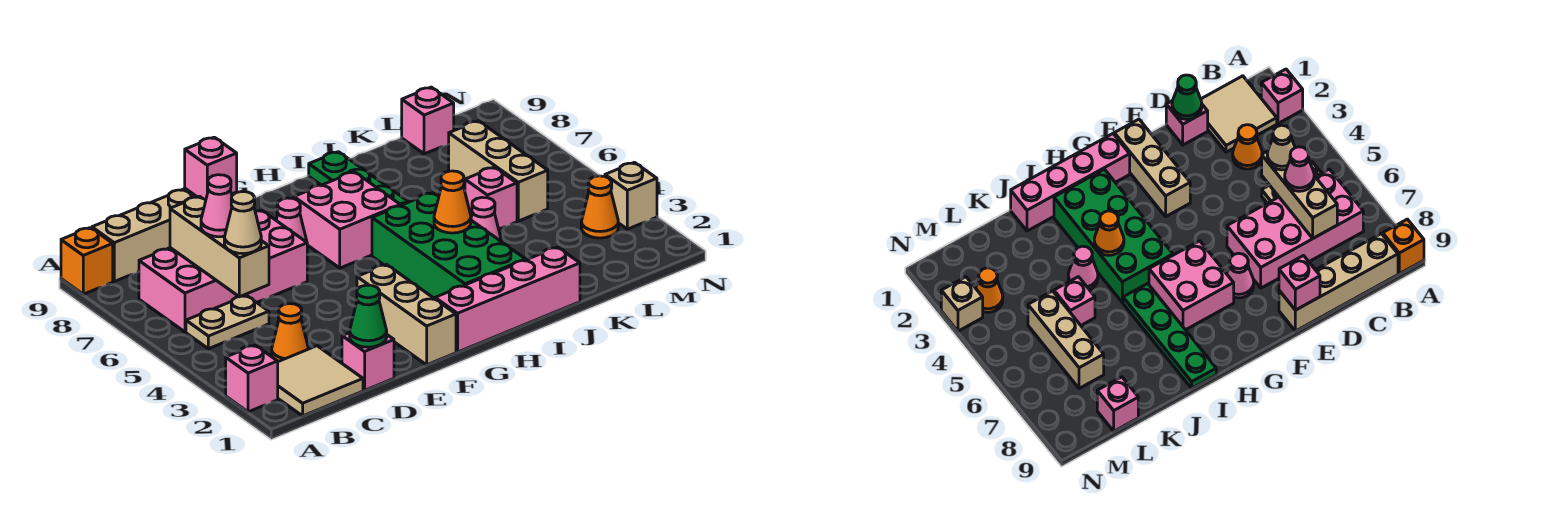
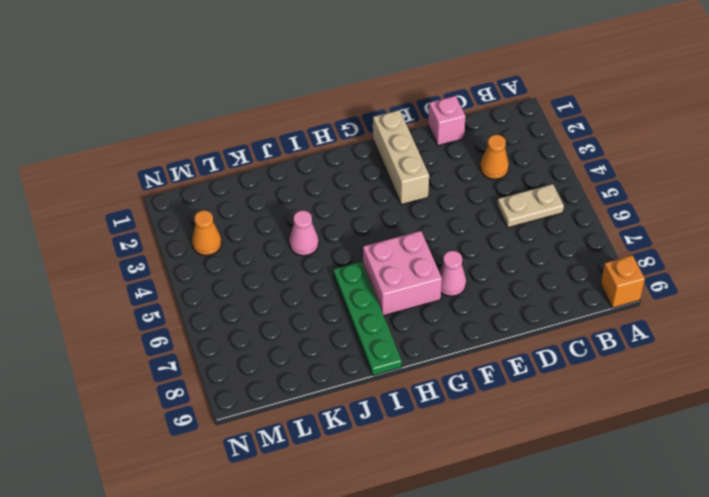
none -> pink 1x1 brick [226,345,278,412]
none -> tan 2x2 tile [278,346,363,416]
none -> pink 2x4 brick [139,210,307,332]

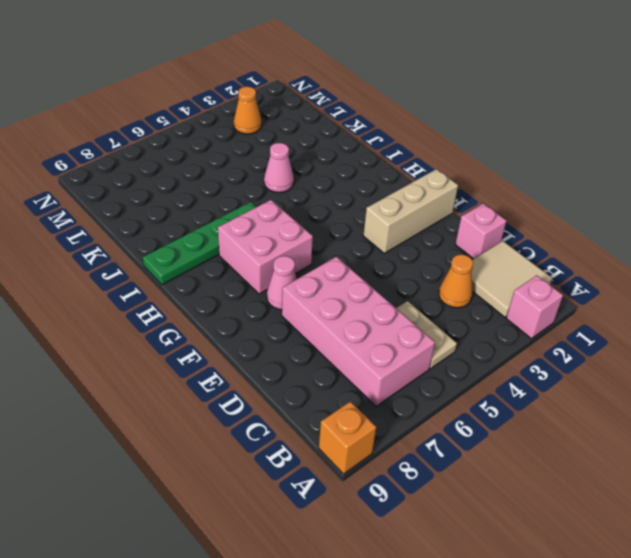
none -> tan 1x4 brick [92,189,235,281]
none -> pink 1x4 brick [435,247,580,352]
none -> green 2x4 brick [372,193,525,299]

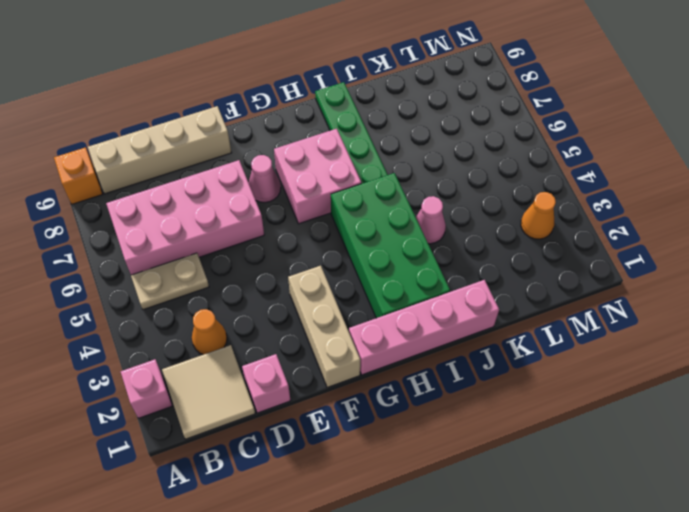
none -> pink 1x1 brick [465,167,517,229]
none -> tan 1x3 brick [449,121,548,221]
none -> pink 1x1 brick [402,87,454,154]

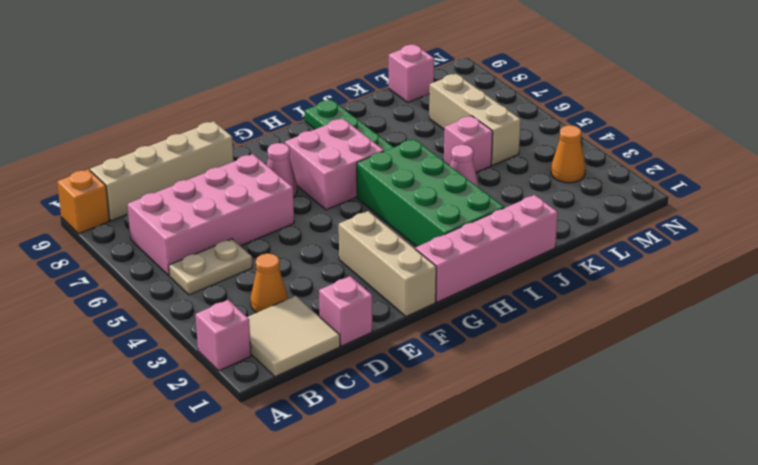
none -> tan 1x1 brick [605,162,657,229]
none -> tan 1x3 brick [170,196,269,297]
none -> green 1x1 cone [350,285,387,347]

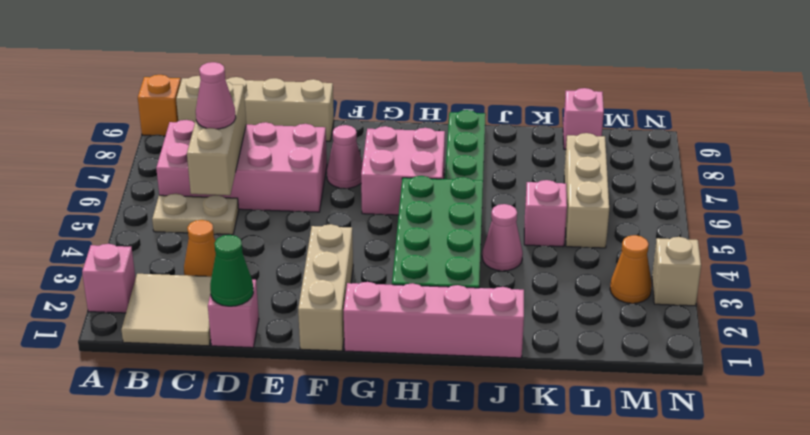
none -> pink 1x1 brick [185,137,237,200]
none -> orange 1x1 cone [434,171,471,233]
none -> tan 1x1 cone [224,192,261,254]

